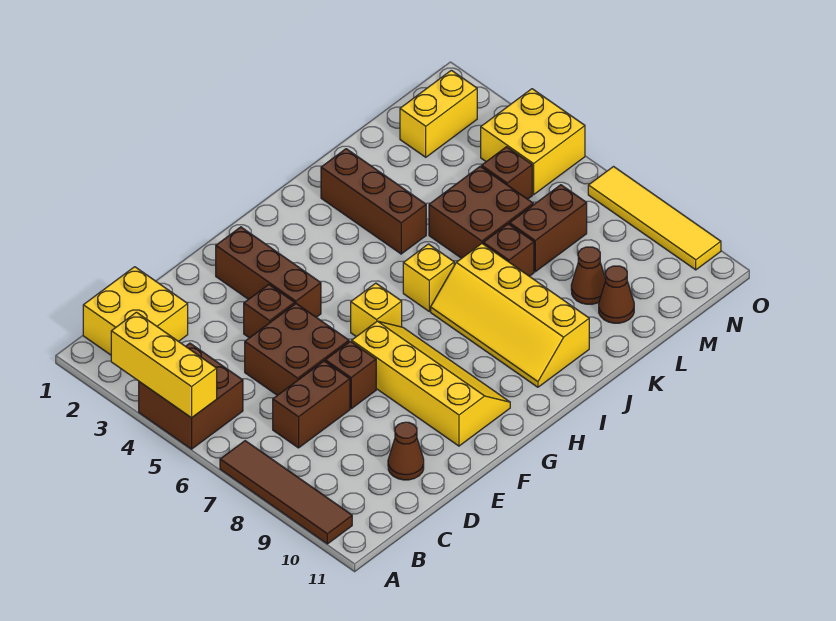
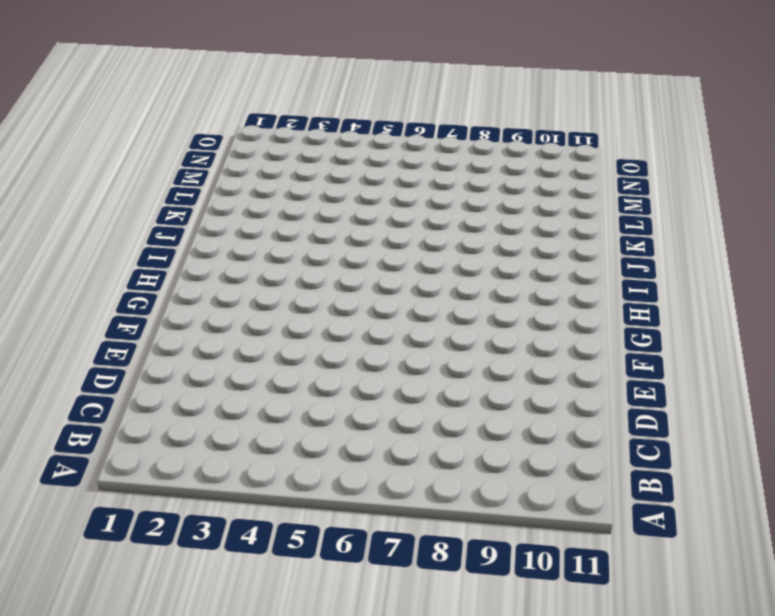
none -> brown 2x2 brick [139,343,243,449]
none -> brown 1x4 tile [220,441,352,544]
none -> yellow 2x2 brick [83,267,188,355]

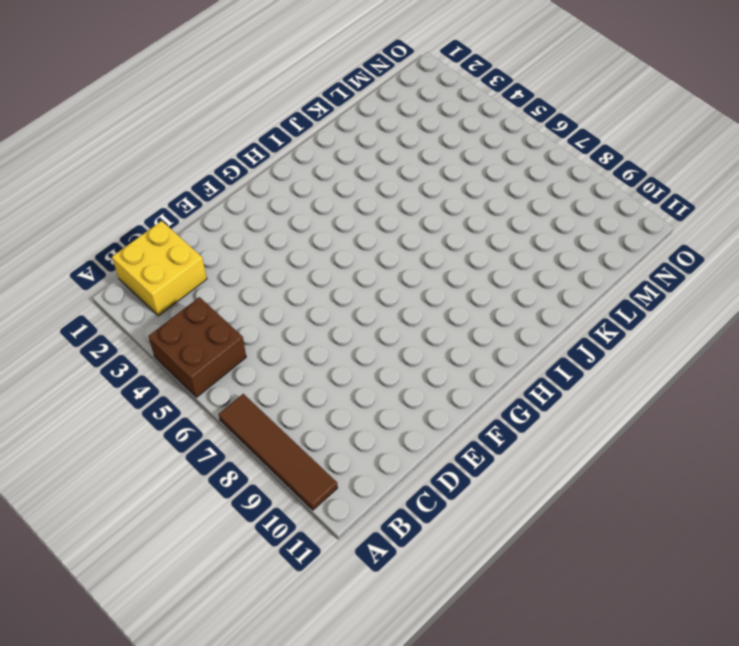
none -> brown 1x2 brick [273,361,350,448]
none -> brown 2x2 brick [245,304,349,395]
none -> brown 1x1 cone [388,422,424,480]

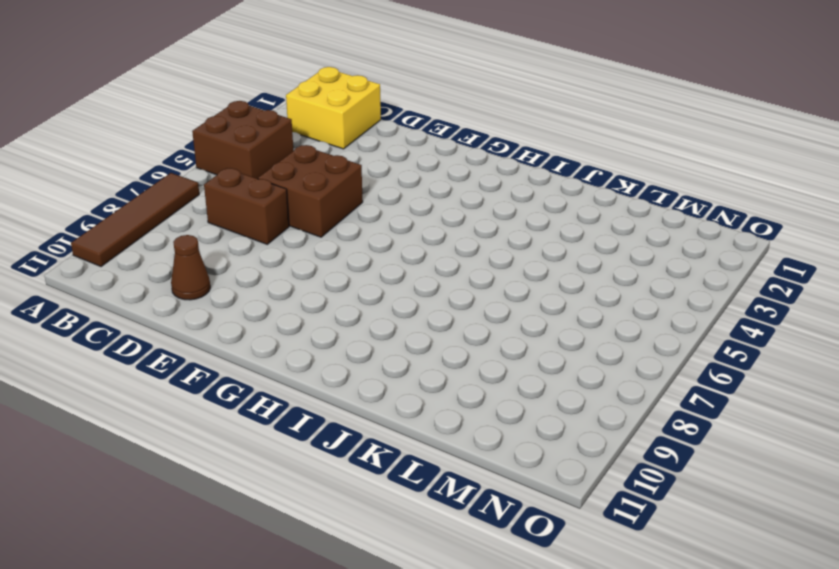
none -> brown 1x1 brick [244,285,295,338]
none -> brown 1x1 brick [325,341,376,409]
none -> brown 1x3 brick [216,227,321,317]

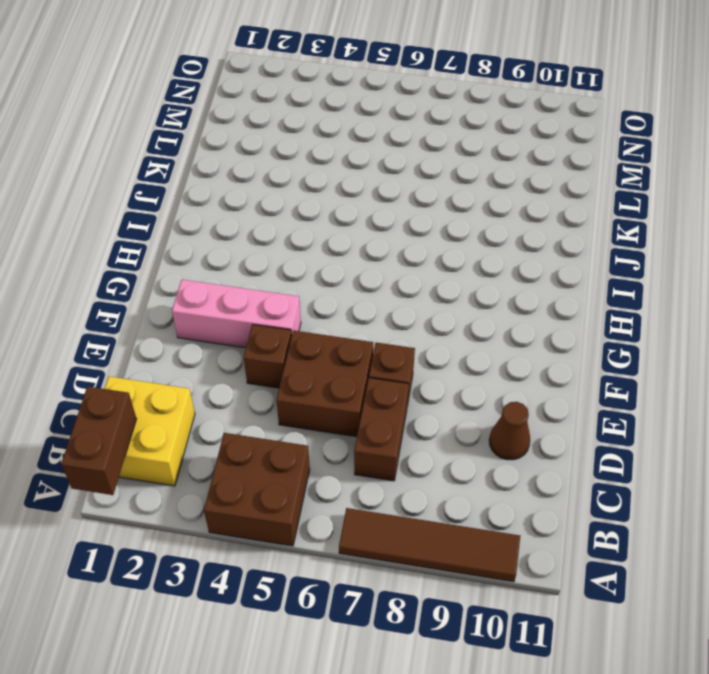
brown 1x2 brick [61,386,136,495] -> brown 1x2 brick moved to [510,185,587,272]
pink 1x3 brick [172,280,301,348] -> brown 1x3 brick [216,227,321,317]
none -> yellow 2x4 slope [352,321,510,446]
none -> yellow 1x1 brick [351,283,402,337]
none -> yellow 1x1 brick [403,244,454,311]

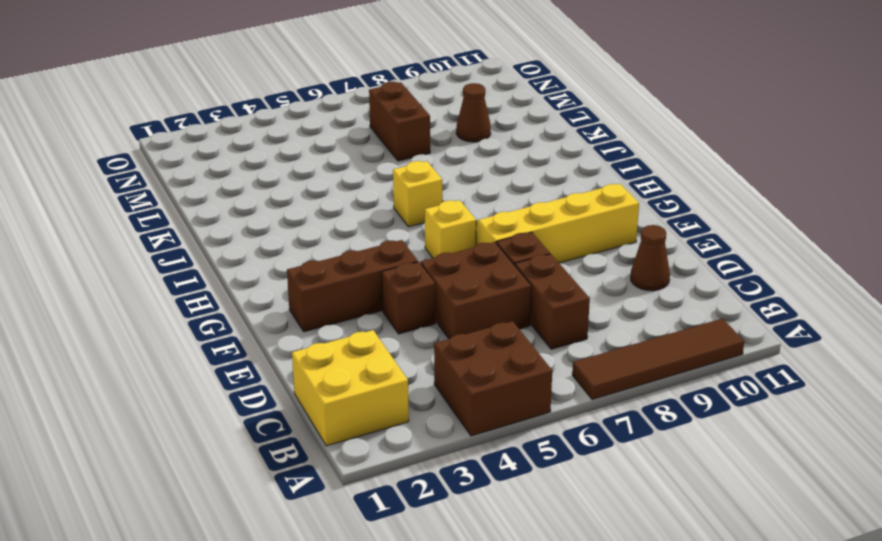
none -> yellow 2x4 slope [431,244,589,387]
none -> brown 1x3 brick [321,149,426,254]
none -> brown 2x2 brick [429,166,533,258]

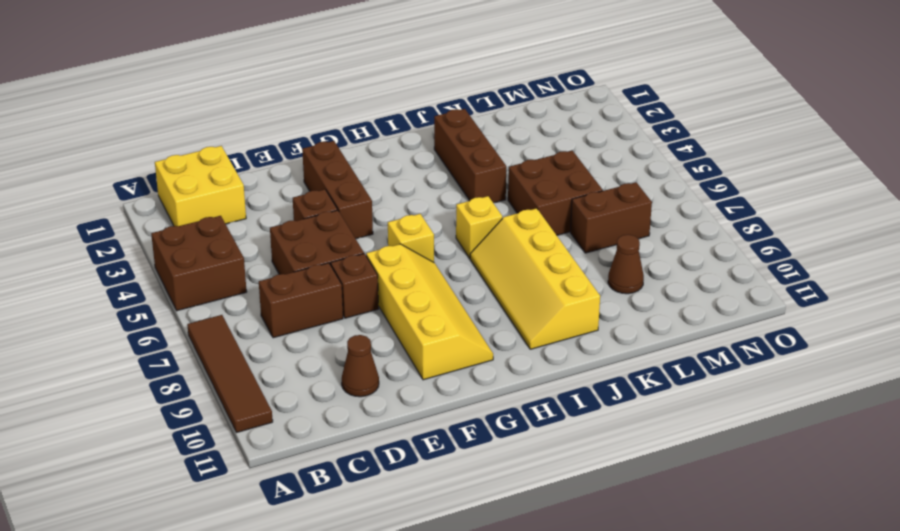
none -> brown 1x1 brick [483,224,534,276]
none -> brown 1x1 cone [599,266,634,323]
none -> yellow 1x2 brick [400,70,477,157]

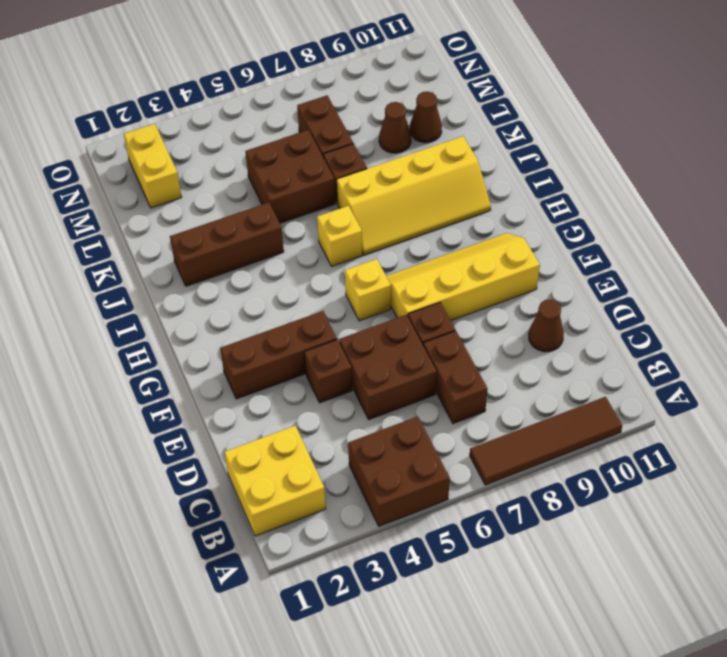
none -> brown 1x1 brick [481,147,532,199]
none -> yellow 2x2 brick [481,89,585,195]
none -> yellow 1x4 tile [588,167,721,270]

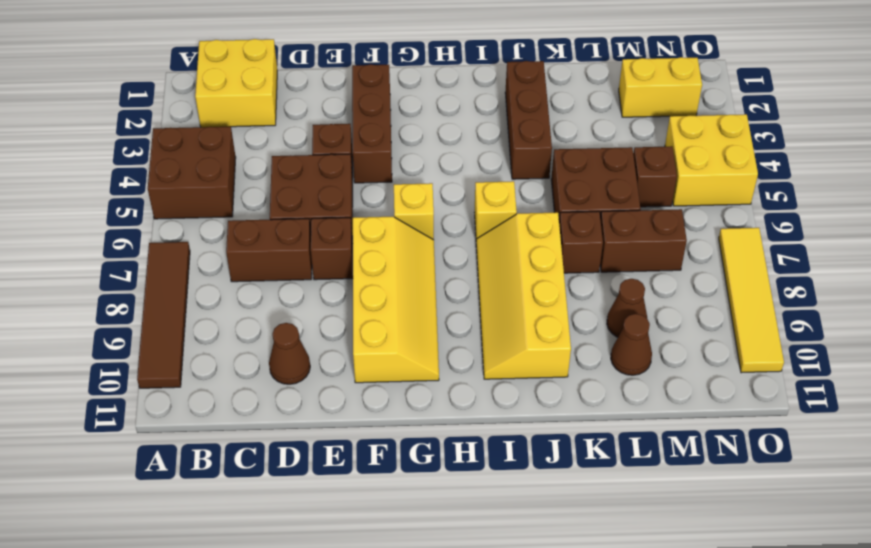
none -> yellow 1x3 brick [111,312,217,418]

